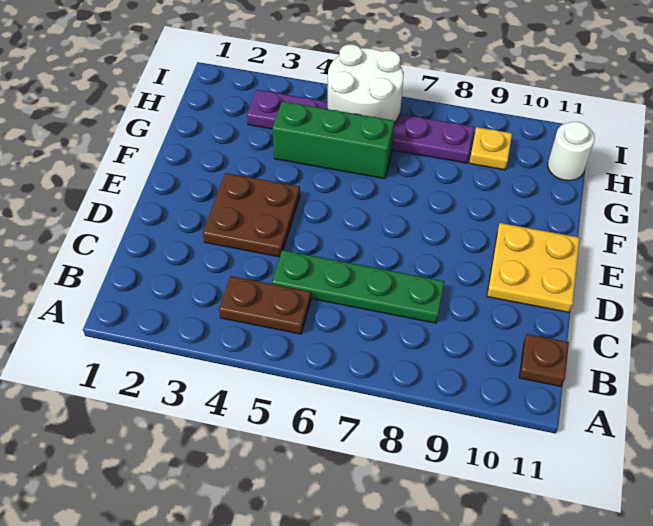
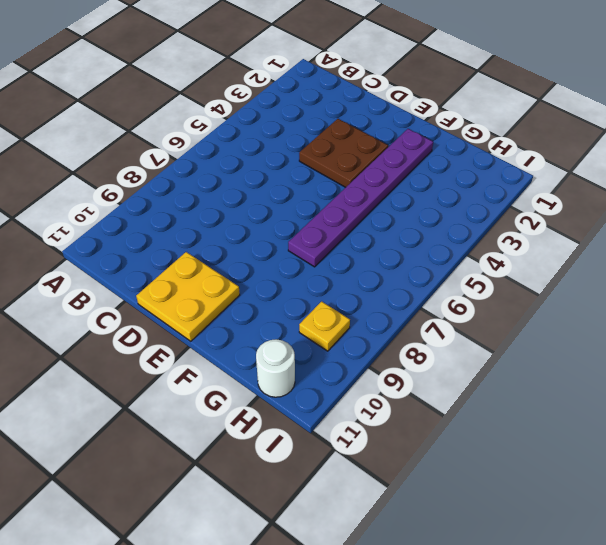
purple 1x6 plate [288,129,433,267] -> purple 1x6 plate moved to [247,90,474,163]
none -> brown 1x2 plate [219,276,311,334]
none -> brown 1x1 plate [519,334,569,387]

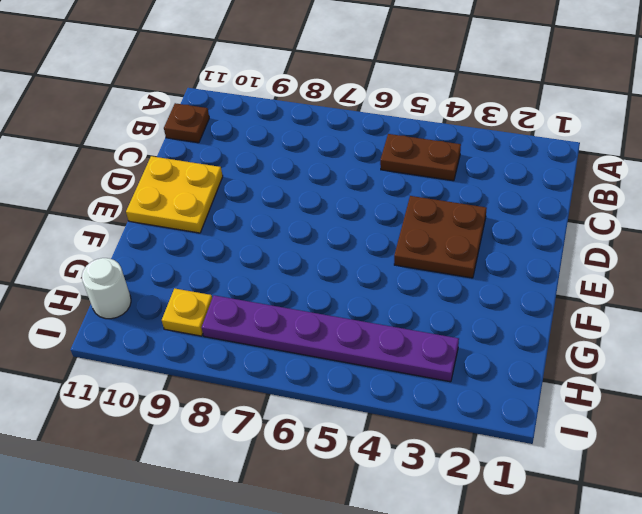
none -> green 1x4 plate [272,250,445,323]
none -> green 1x3 brick [273,101,395,179]

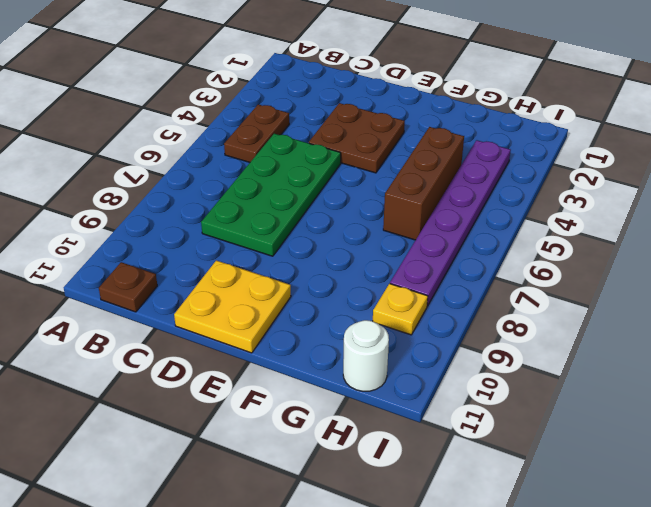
green 2x4 plate [201,134,341,256] -> green 1x4 plate [272,250,445,323]
brown 1x3 brick [383,127,464,240] -> green 1x3 brick [273,101,395,179]
none -> white 2x2 round brick [328,44,404,122]

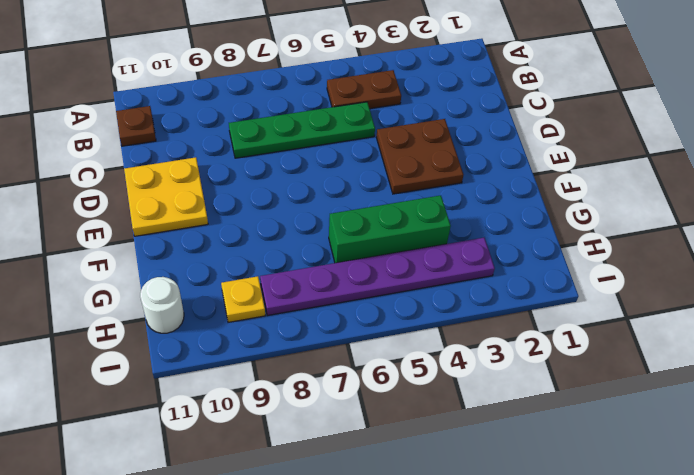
none -> white 2x2 round brick [328,44,404,122]

